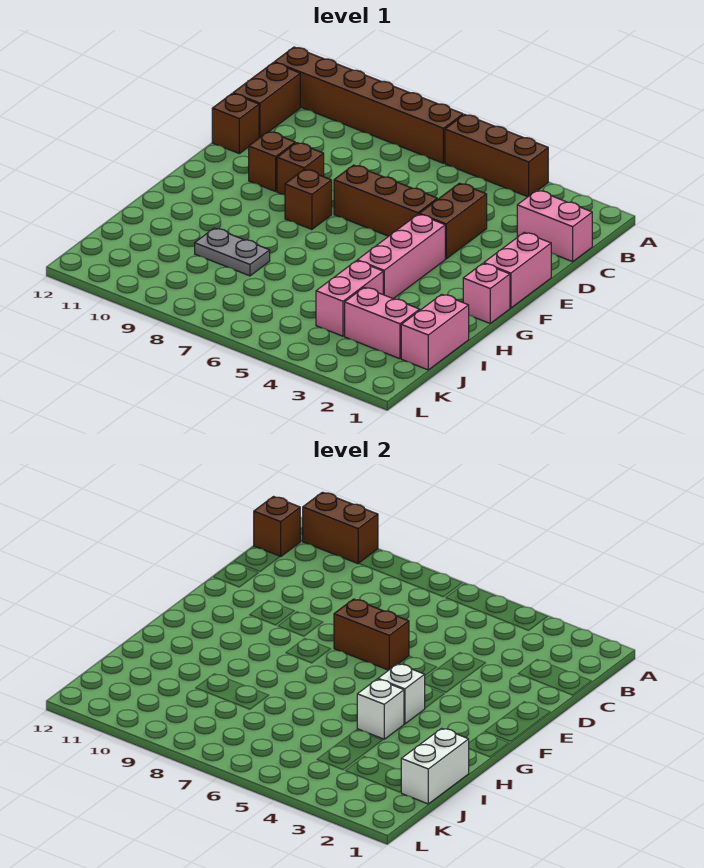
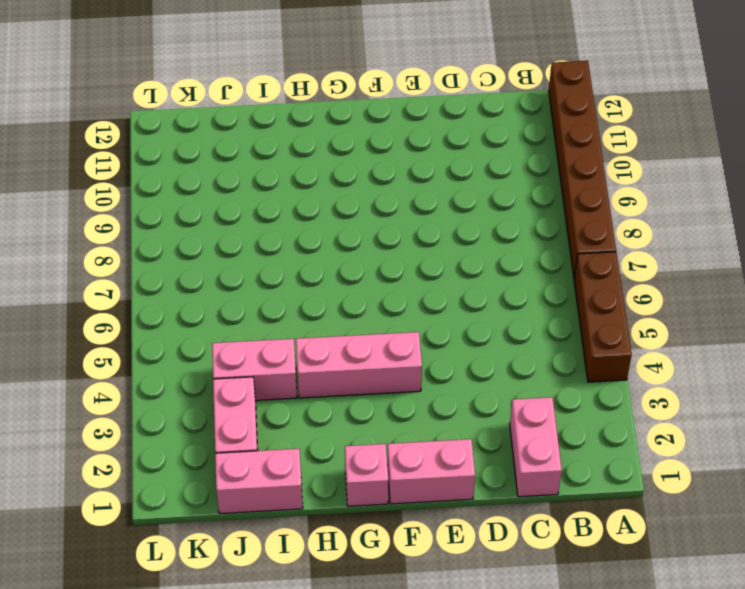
none -> brown 1x2 brick [233,63,300,138]
none -> brown 1x2 brick [419,183,487,259]
none -> brown 1x1 brick [212,94,259,154]

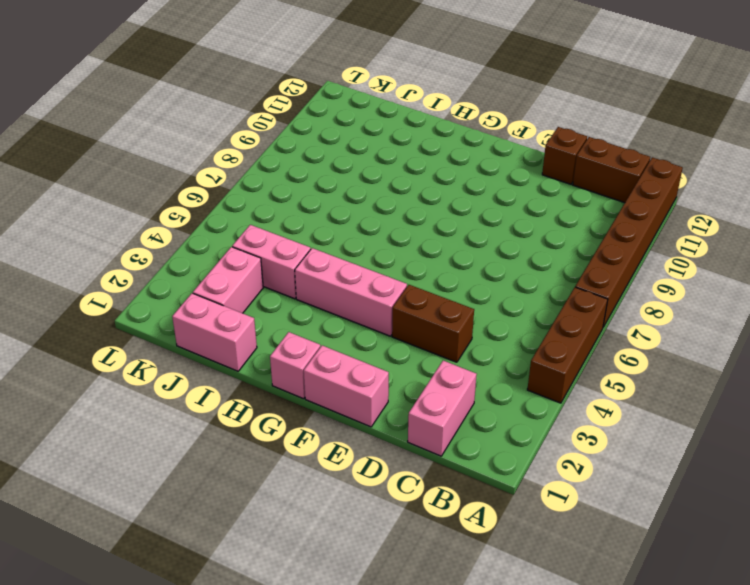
none -> brown 1x3 brick [334,165,437,236]
none -> brown 1x1 brick [277,143,324,195]
none -> brown 1x1 brick [249,131,295,191]

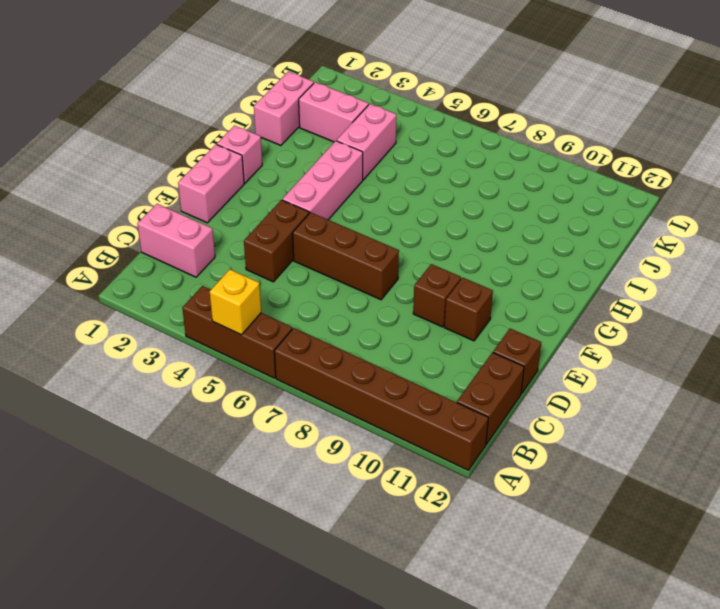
yellow 1x1 brick [210,269,261,335] -> none
none -> brown 1x1 brick [285,169,332,229]
none -> grey 1x2 plate [195,228,270,276]
none -> brown 1x2 brick [303,492,378,564]

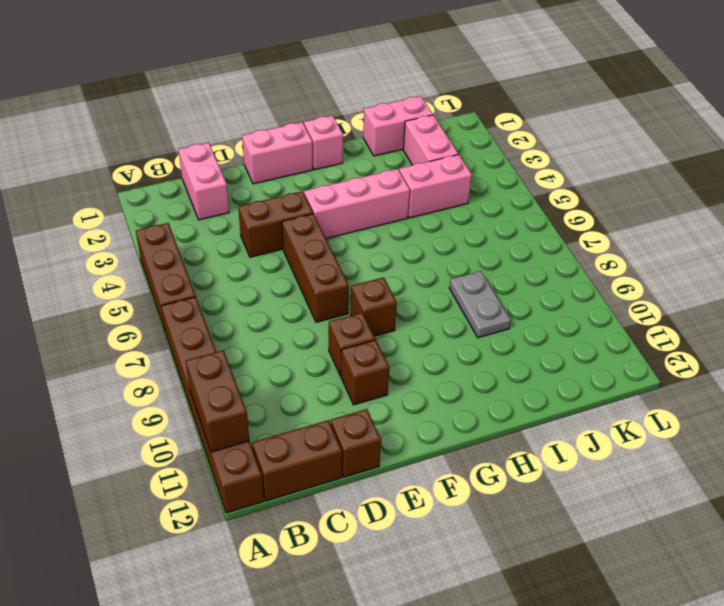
none -> brown 1x1 brick [254,497,301,557]
none -> brown 1x2 brick [334,599,409,670]
none -> white 1x1 brick [378,664,425,724]

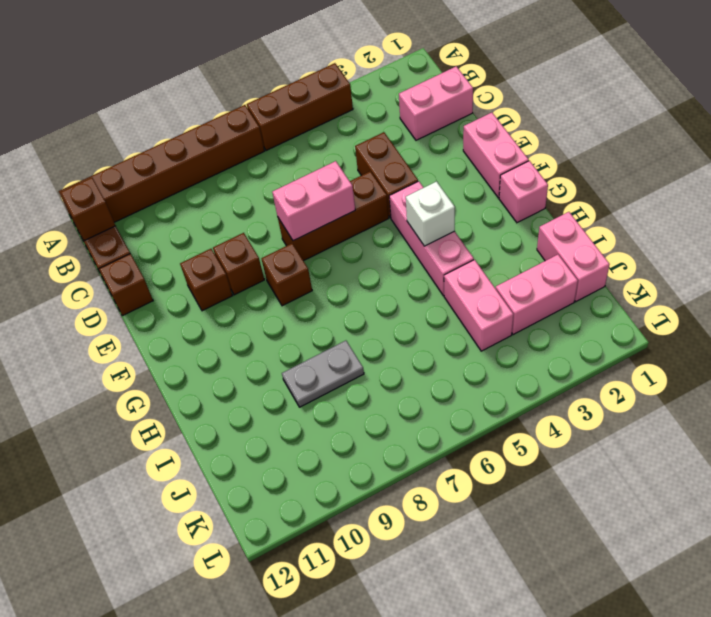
pink 1x2 brick [272,161,355,241] -> brown 1x2 brick [334,599,409,670]
none -> brown 1x2 brick [303,492,378,564]
none -> white 1x1 brick [357,679,404,739]
none -> white 1x2 brick [401,728,469,804]

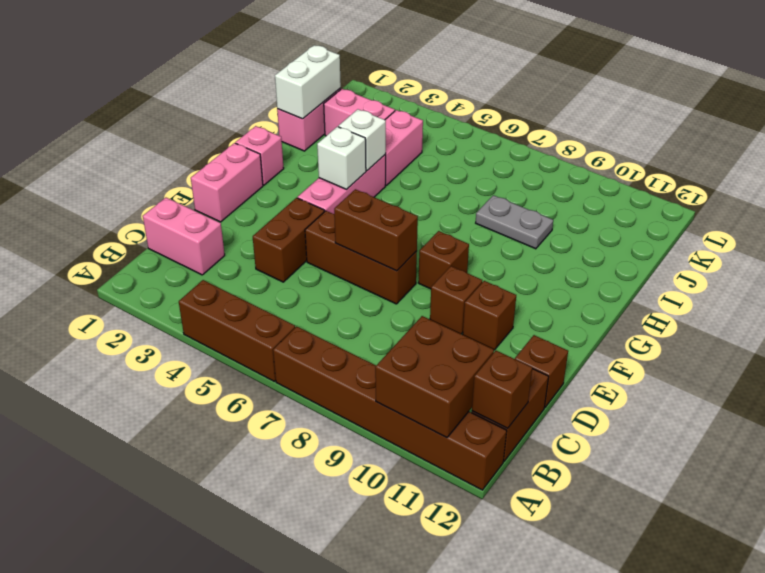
brown 2x2 brick [375,316,494,438] -> brown 1x2 brick [303,492,378,564]

